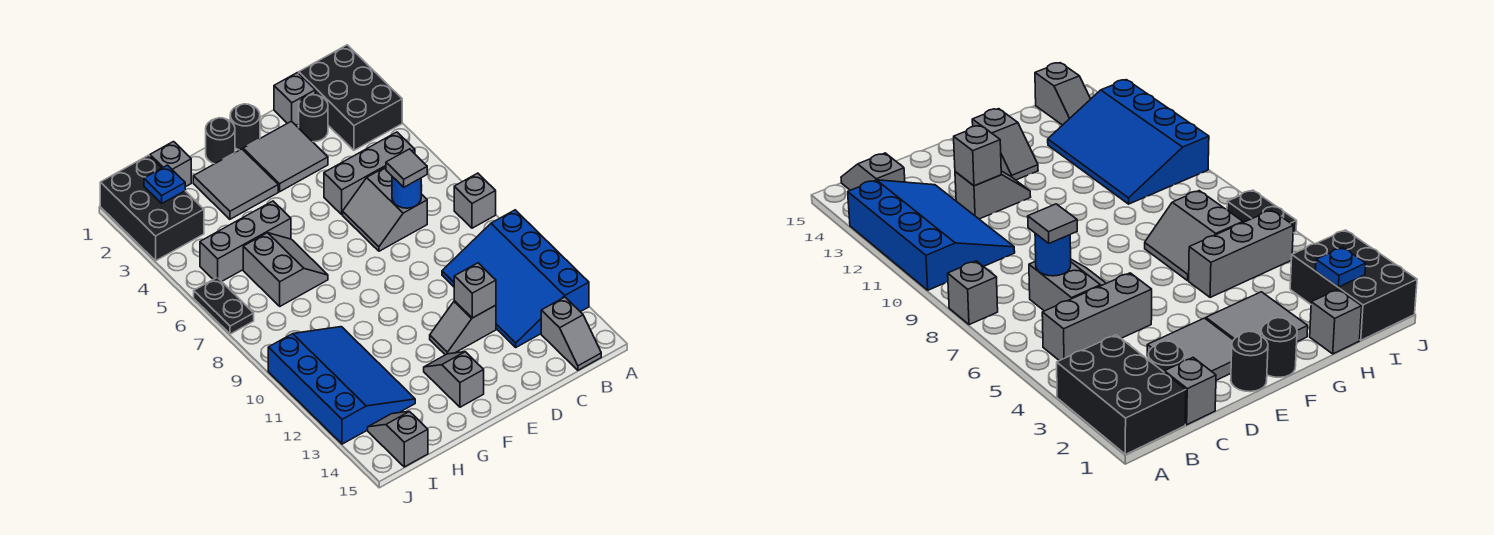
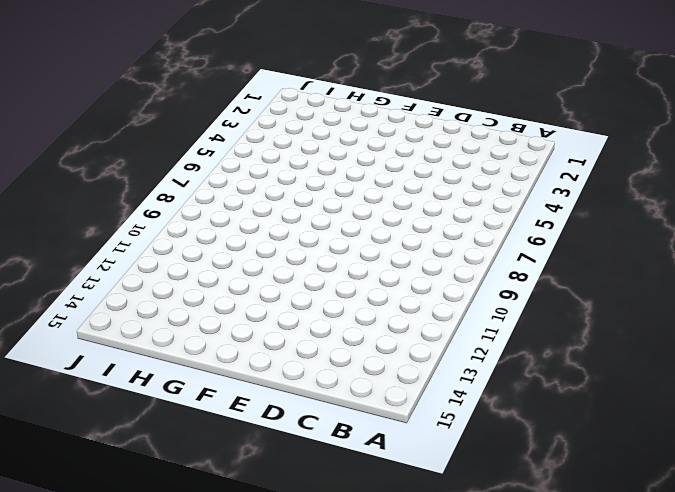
none -> black 2x3 brick [299,45,402,150]
none -> grey 1x1 brick [454,173,496,228]
none -> blue 3x4 slope [442,210,589,347]

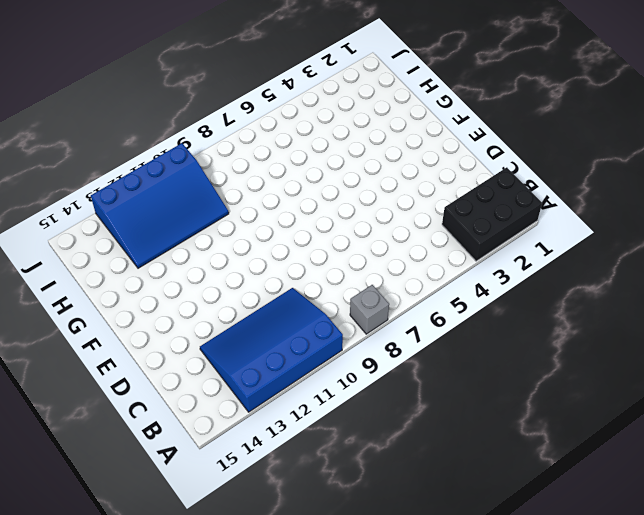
none -> grey 1x3 brick [324,132,415,214]
none -> grey 1x2 slope [541,297,601,370]
none -> grey 1x1 brick [274,73,315,125]

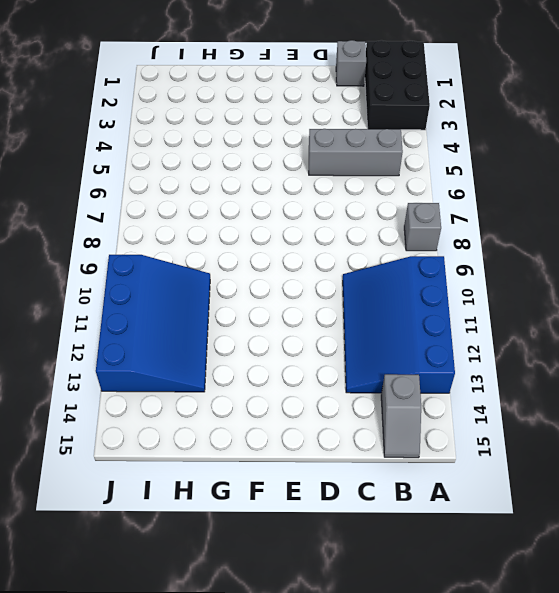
none -> black 1x1 round brick [299,95,328,142]
none -> grey 2x2 slope [343,167,427,251]
none -> grey 2x2 tile [243,121,328,192]

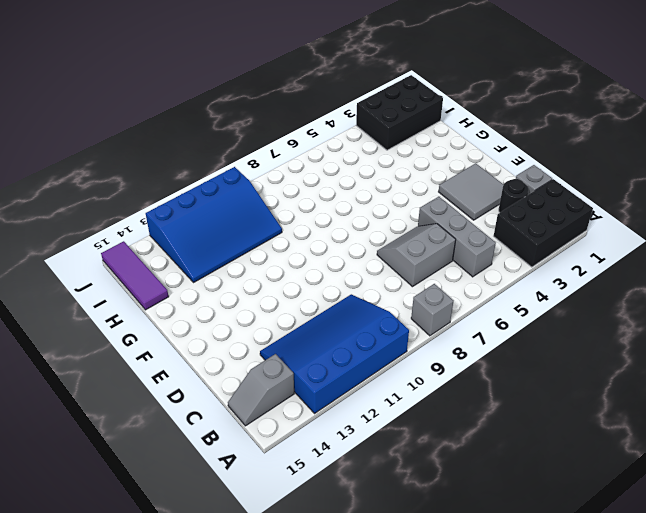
purple 1x3 tile [101,241,169,310] -> grey 1x2 slope [368,411,428,467]
none -> grey 1x2 slope [430,301,496,355]
none -> black 1x1 round brick [230,104,260,150]
none -> black 1x1 round brick [206,118,235,164]

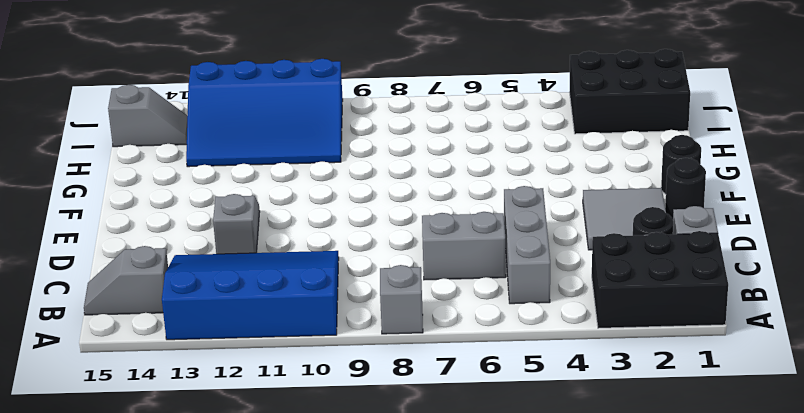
none -> grey 2x2 tile [193,149,278,219]
none -> grey 1x2 slope [424,352,484,407]
none -> grey 1x3 brick [200,201,291,281]

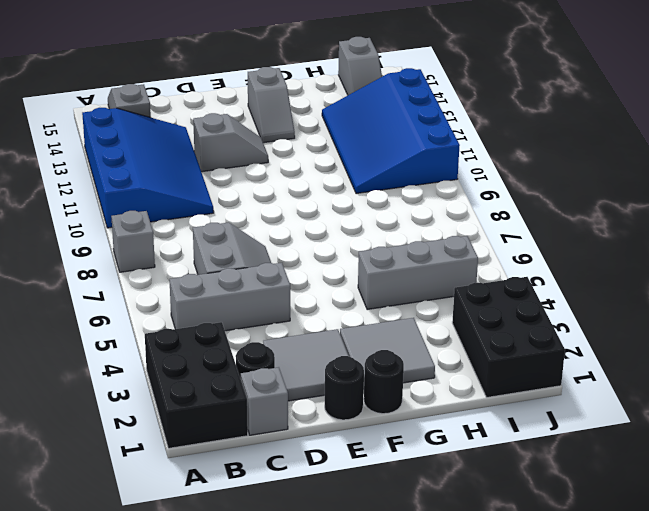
none -> grey 2x2 slope [243,233,328,306]
none -> grey 1x1 brick [150,142,191,187]
none -> black 1x2 plate [194,277,254,334]

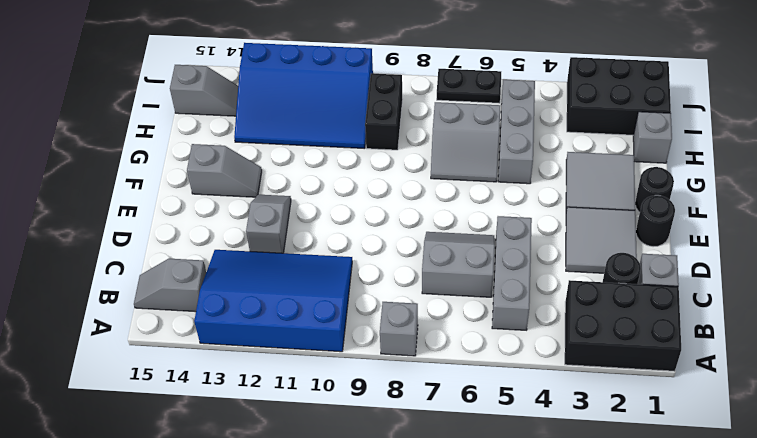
black 1x2 brick [365,73,403,150] -> none
none -> blue 1x1 round brick [392,177,421,208]
none -> grey 1x1 brick [454,263,496,318]
none -> blue 1x1 plate [144,165,185,203]

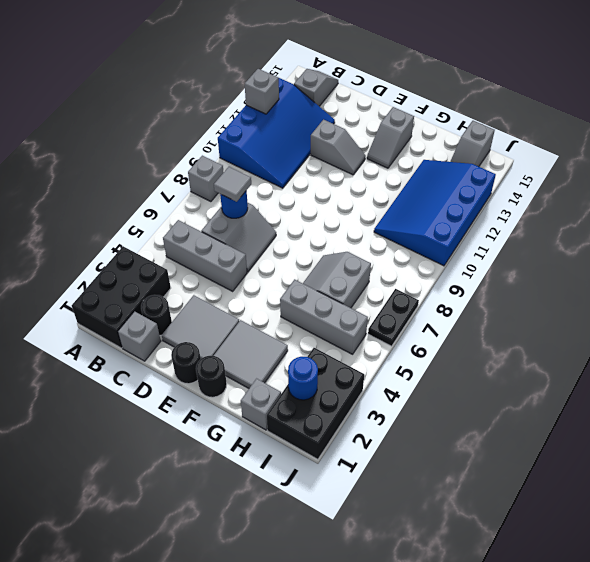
grey 1x1 brick [245,69,279,114] -> grey 1x1 brick moved to [454,263,496,318]
blue 1x1 round brick [288,357,318,400] -> blue 1x1 plate [144,165,185,203]

